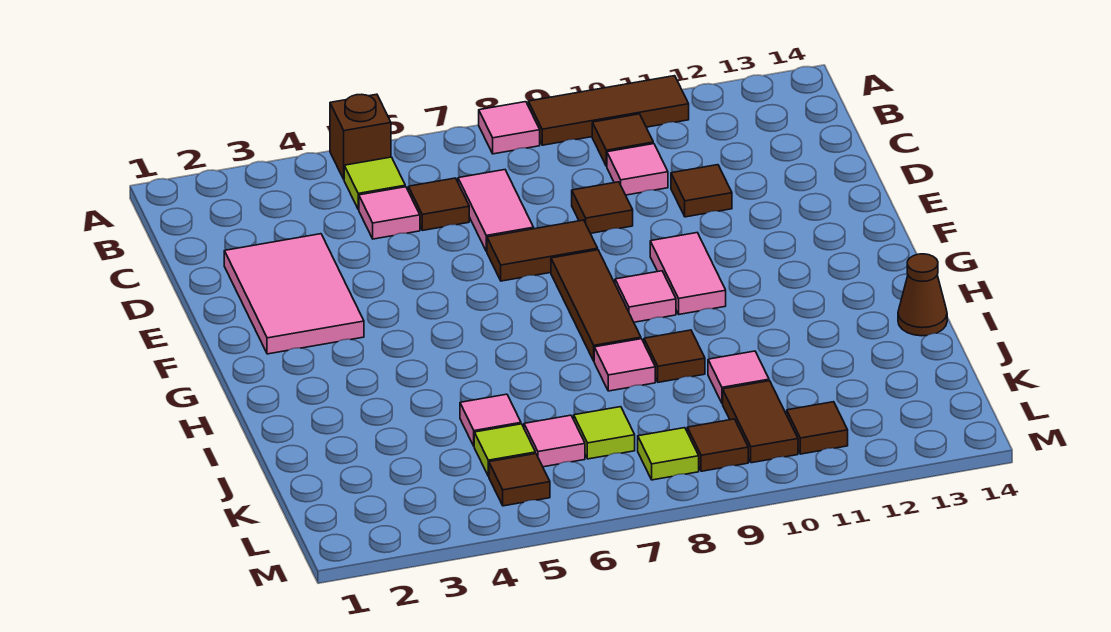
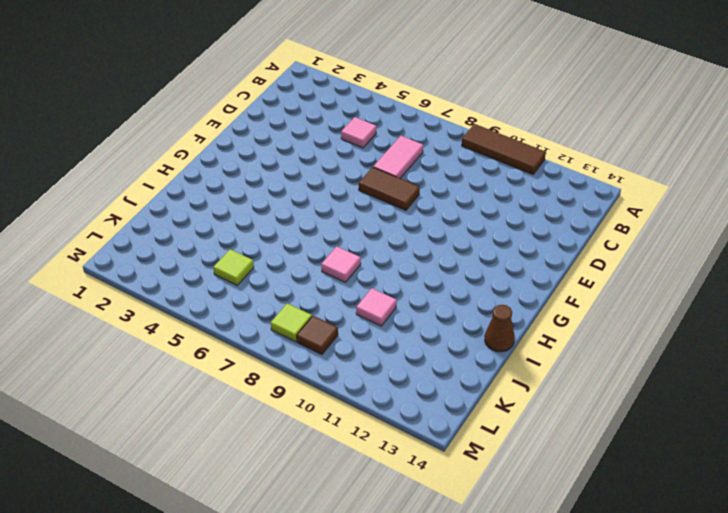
none -> brown 1x1 brick [330,94,391,179]
none -> pink 1x1 tile [479,102,540,154]
none -> lime 1x1 tile [344,157,405,209]

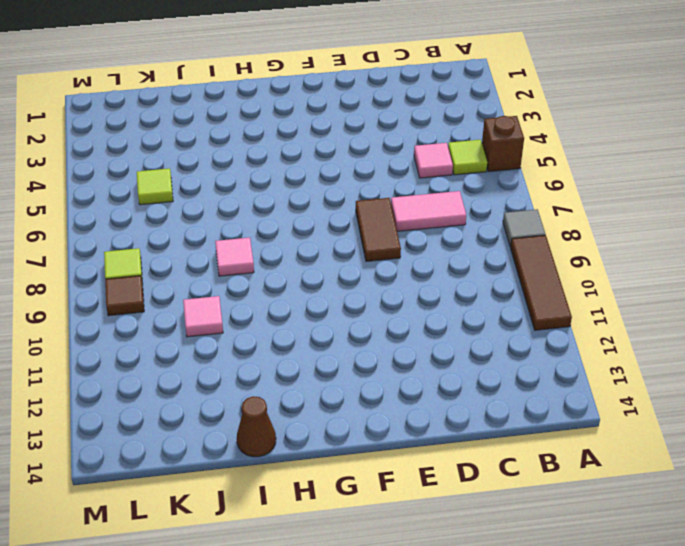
grey 1x1 tile [503,209,545,247] -> pink 1x1 tile [479,102,540,154]
none -> brown 1x1 tile [592,114,653,166]
none -> brown 1x1 tile [408,178,469,230]
none -> pink 1x1 tile [607,144,668,195]

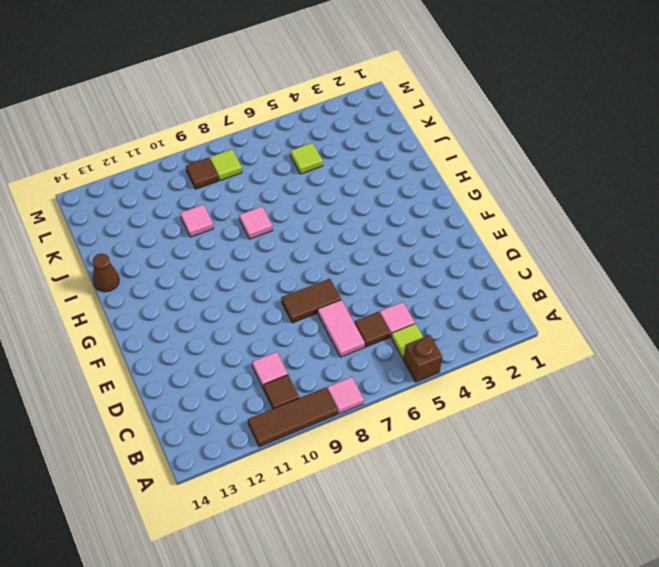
none -> pink 2x3 tile [224,234,364,354]
none -> brown 1x1 tile [572,182,633,233]
none -> brown 1x1 tile [671,165,732,217]

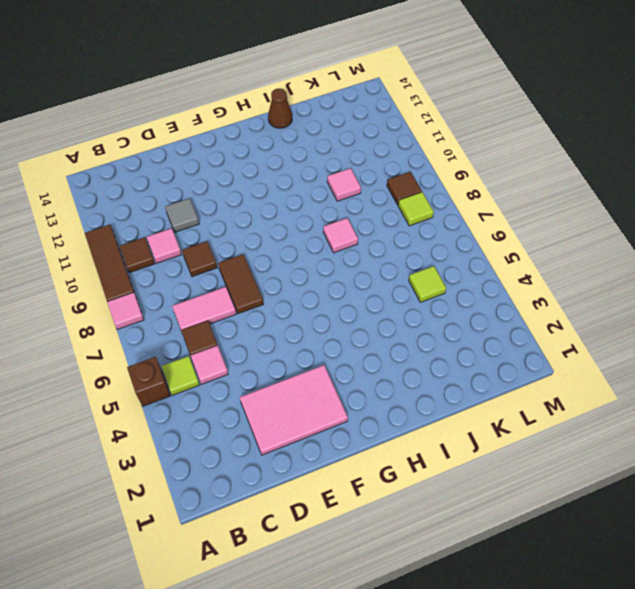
grey 1x1 tile [165,198,199,232] -> brown 1x1 tile [671,165,732,217]
none -> brown 1x3 tile [551,250,641,361]
none -> pink 1x2 tile [650,233,726,314]
none -> pink 1x1 tile [615,271,676,322]

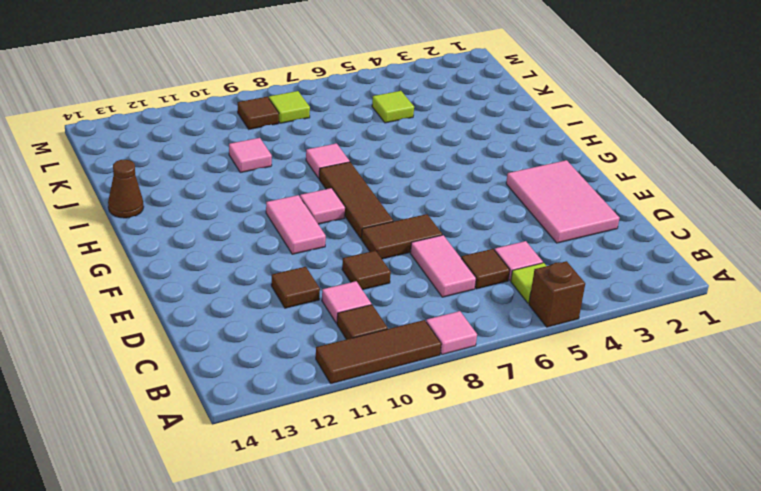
none -> brown 1x1 tile [644,330,705,382]
none -> pink 1x1 tile [460,394,521,446]
none -> pink 1x1 tile [524,415,585,467]

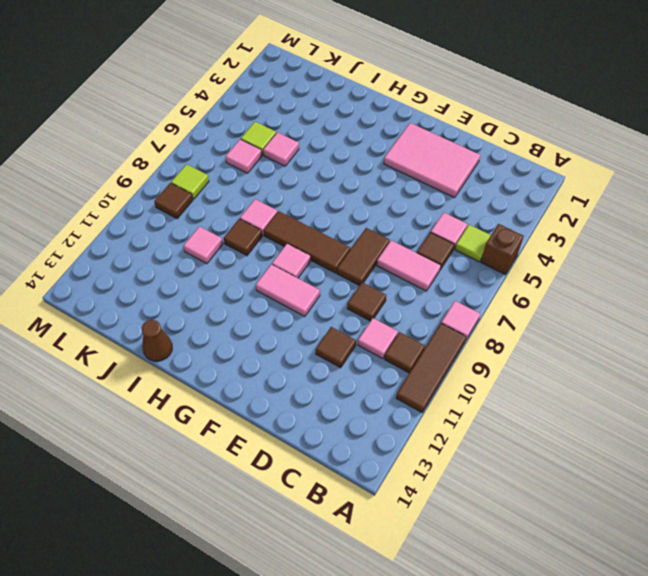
none -> lime 1x1 tile [574,407,635,459]
none -> brown 1x2 tile [723,381,798,463]
none -> brown 1x1 tile [489,454,550,506]

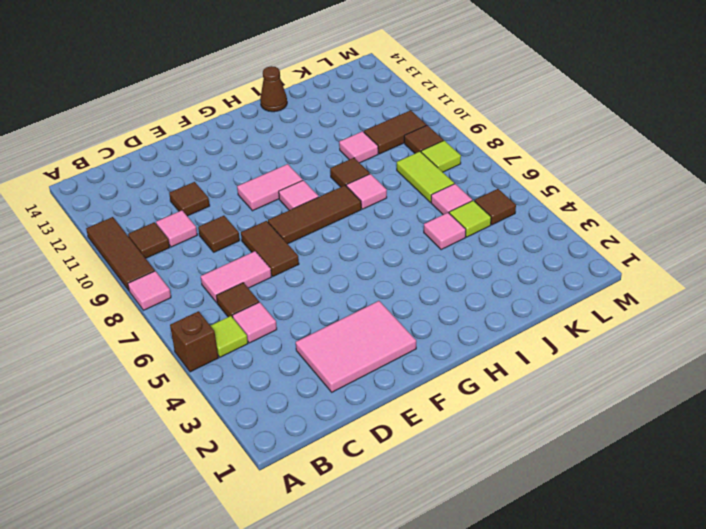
lime 1x2 tile [397,152,454,203] -> lime 1x1 tile [574,407,635,459]
none -> brown 1x1 tile [787,402,848,454]

